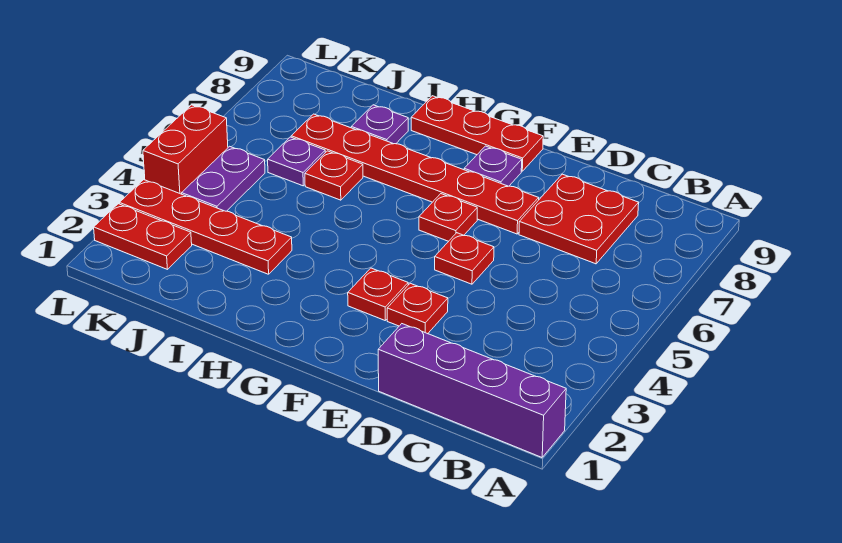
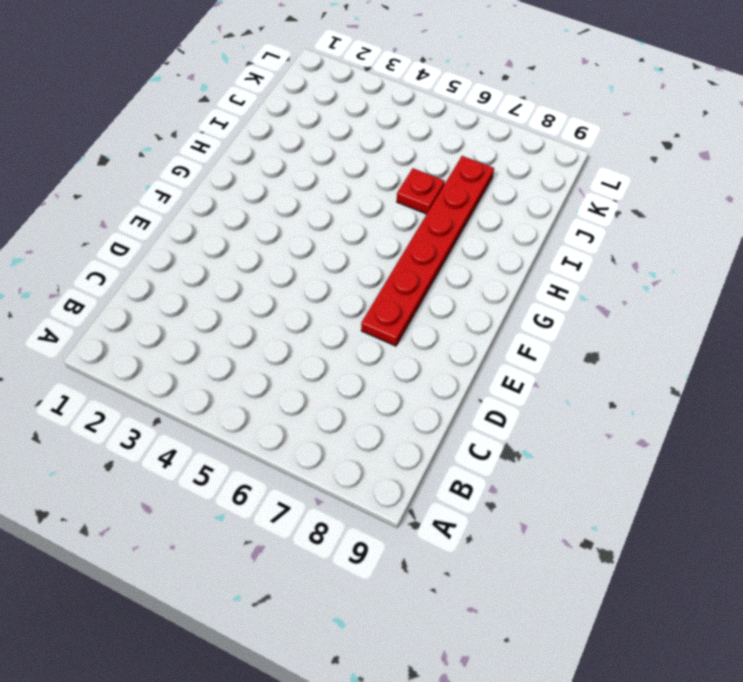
none -> purple 1x4 brick [378,324,566,457]
none -> red 2x2 plate [519,174,639,264]
none -> red 1x1 plate [387,283,448,334]

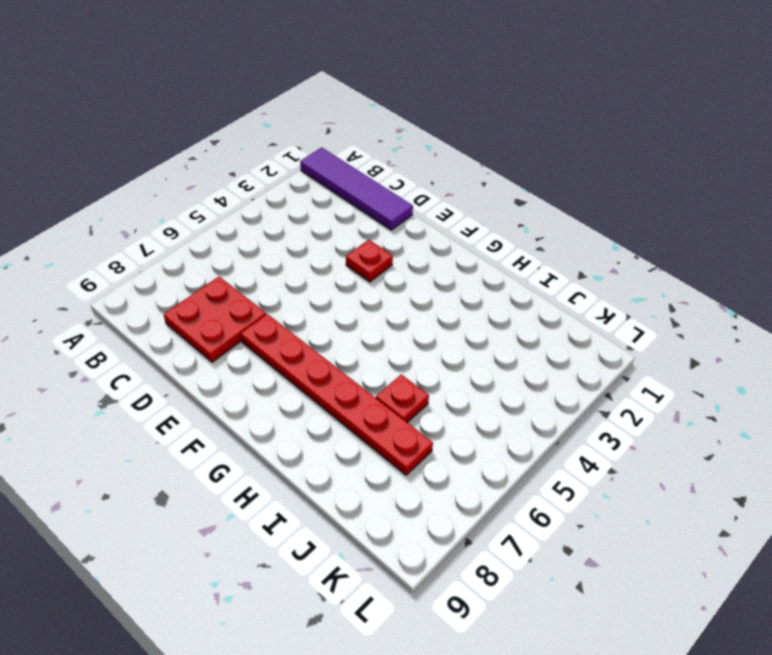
purple 1x4 tile [300,147,413,230] -> purple 1x4 brick [378,324,566,457]
none -> red 1x1 plate [435,233,494,284]
none -> red 1x1 plate [348,268,408,321]
none -> red 1x1 plate [419,194,477,241]

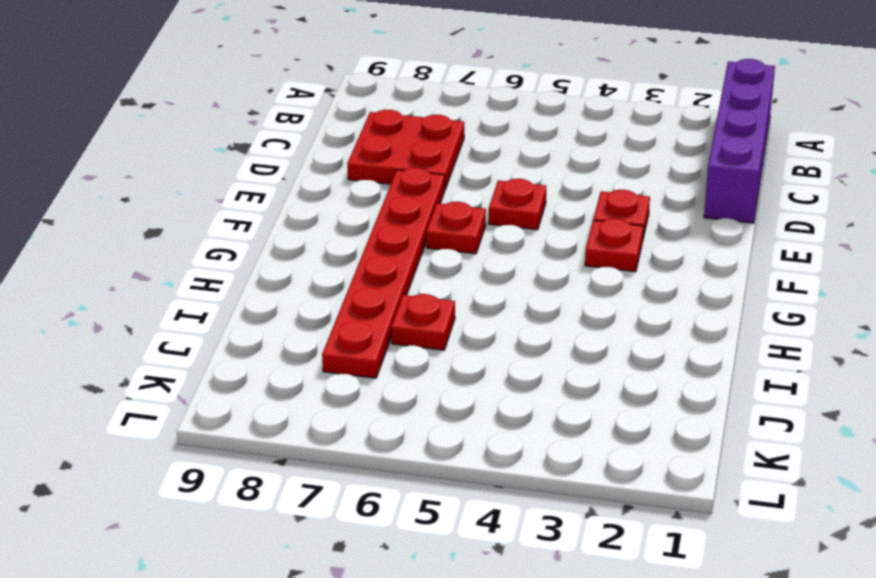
none -> purple 1x1 plate [464,146,522,186]
none -> red 1x3 plate [411,96,543,171]
none -> red 1x4 plate [119,180,292,274]

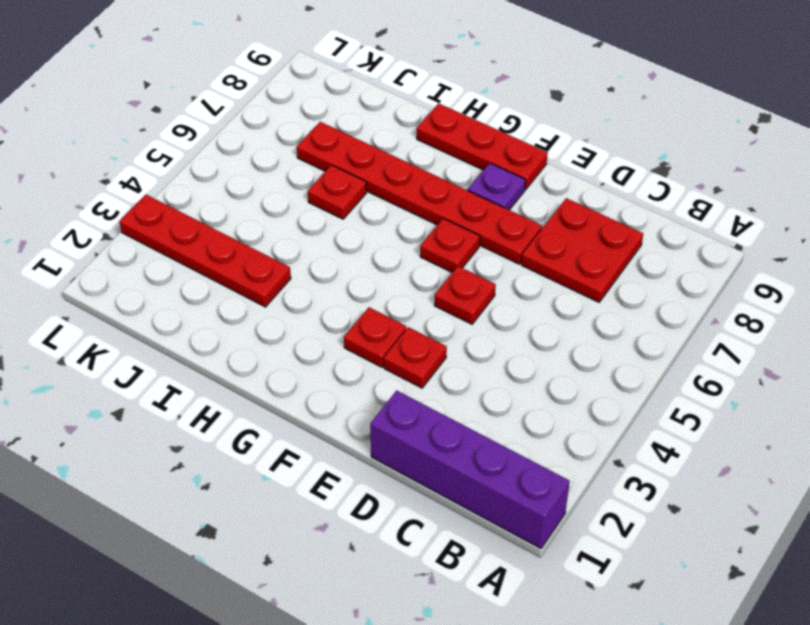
none -> purple 1x1 plate [351,105,408,144]
none -> purple 1x1 plate [268,137,325,186]
none -> red 1x2 plate [94,204,192,269]

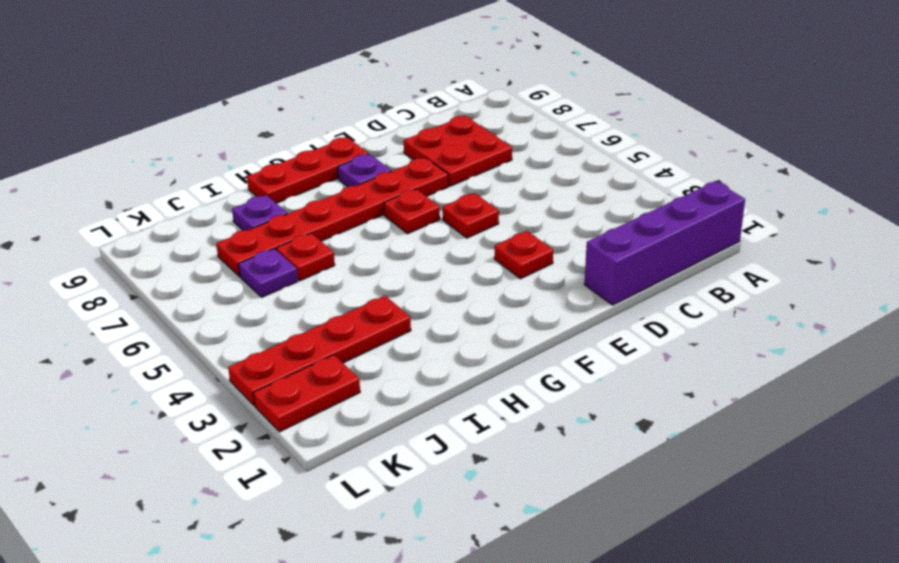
none -> red 1x1 plate [348,268,408,321]
none -> purple 1x2 plate [182,146,265,211]
none -> red 1x2 brick [143,105,228,194]

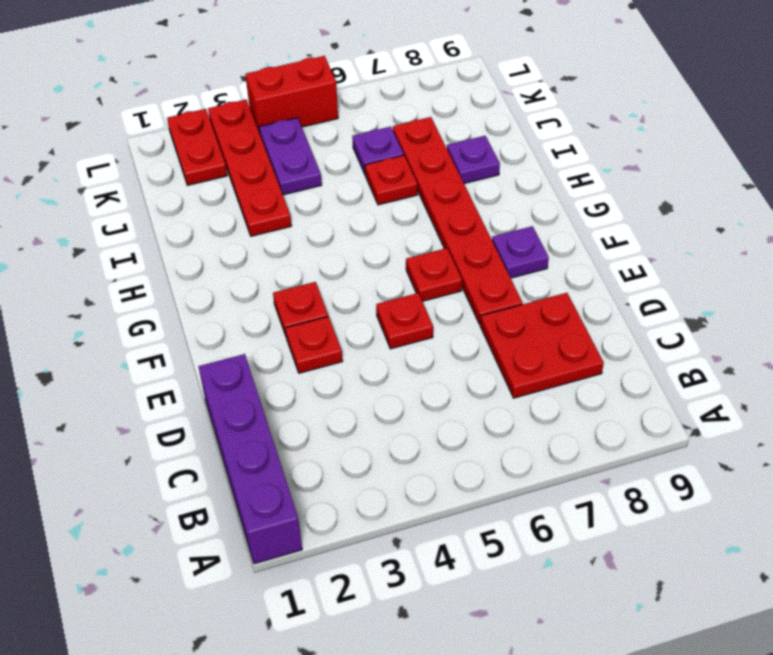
purple 1x2 plate [259,118,322,195] -> purple 1x2 plate turned to [182,146,265,211]
none -> red 1x3 plate [411,96,543,171]

